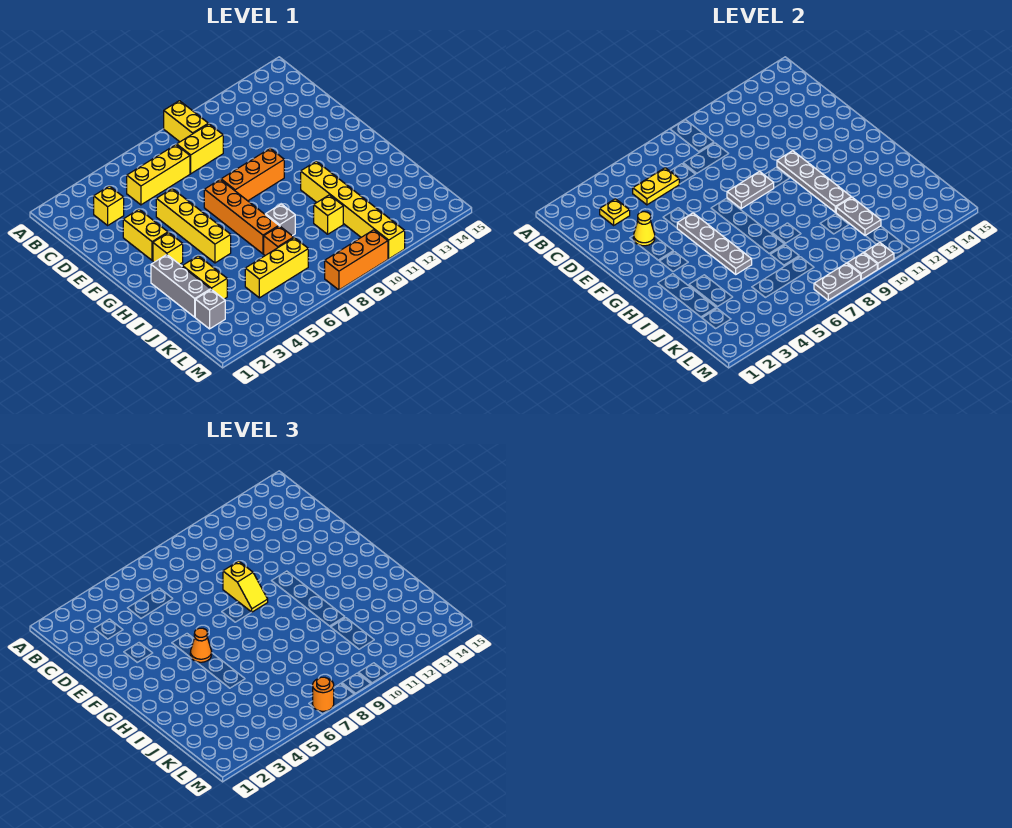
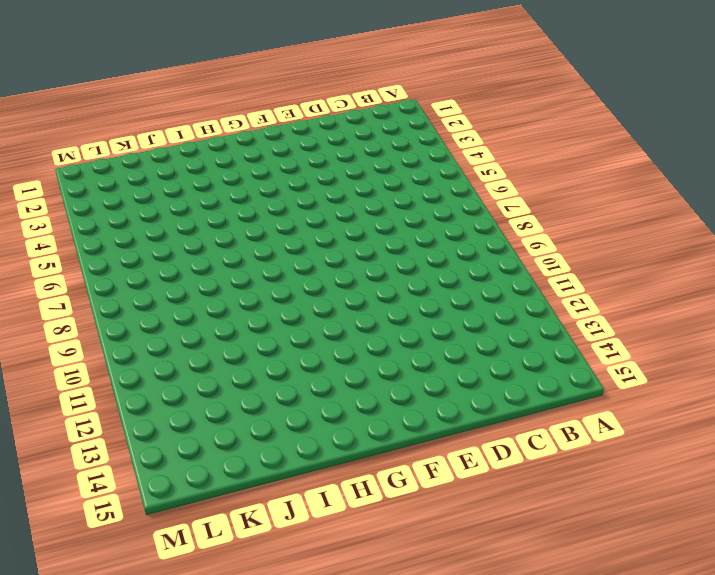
none -> yellow 1x2 brick [164,101,208,142]
none -> yellow 1x1 brick [94,186,124,225]
none -> yellow 1x3 brick [127,145,190,205]
none -> yellow 1x2 brick [177,124,223,174]

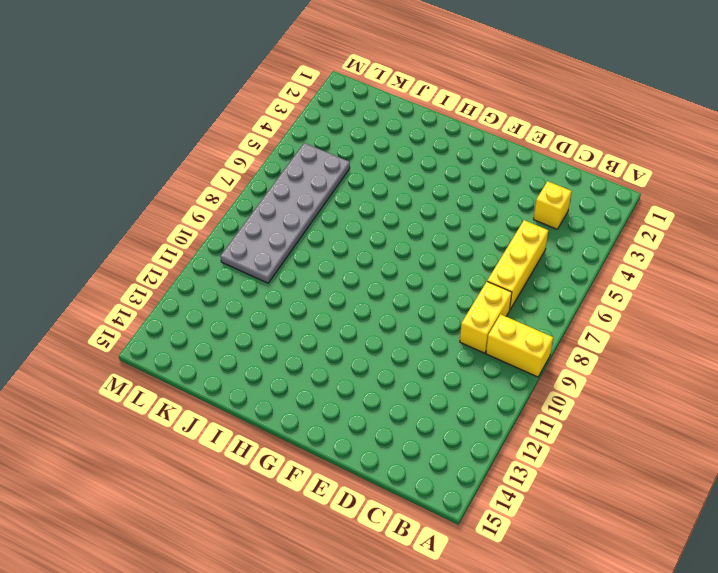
grey 2x6 plate [220,143,350,283] -> yellow 1x3 brick [245,238,308,298]
none -> yellow 1x2 brick [123,210,168,260]
none -> yellow 1x4 brick [156,189,231,263]
none -> orange 1x4 brick [204,180,279,254]
none -> orange 1x3 brick [221,149,284,201]

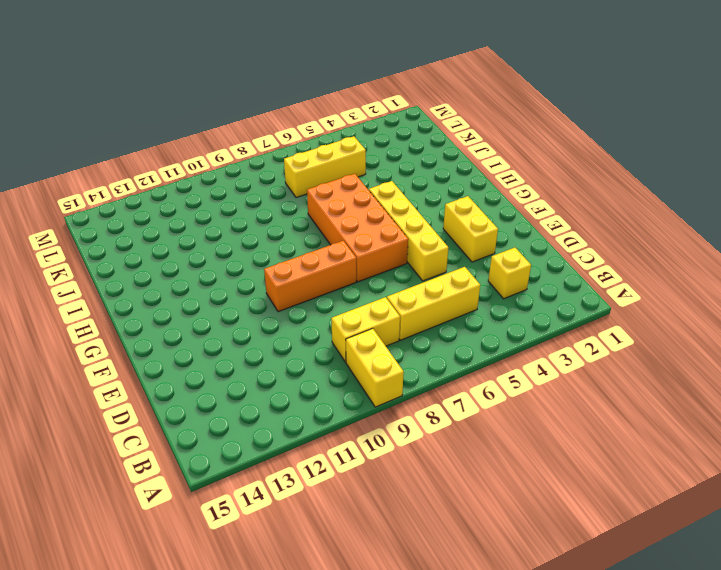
orange 2x4 brick [307,174,408,282] -> orange 1x4 brick [204,180,279,254]
none -> yellow 1x1 brick [153,233,183,264]
none -> grey 1x3 brick [151,255,211,317]
none -> yellow 1x6 brick [301,161,405,259]
none -> yellow 1x2 brick [182,256,227,299]

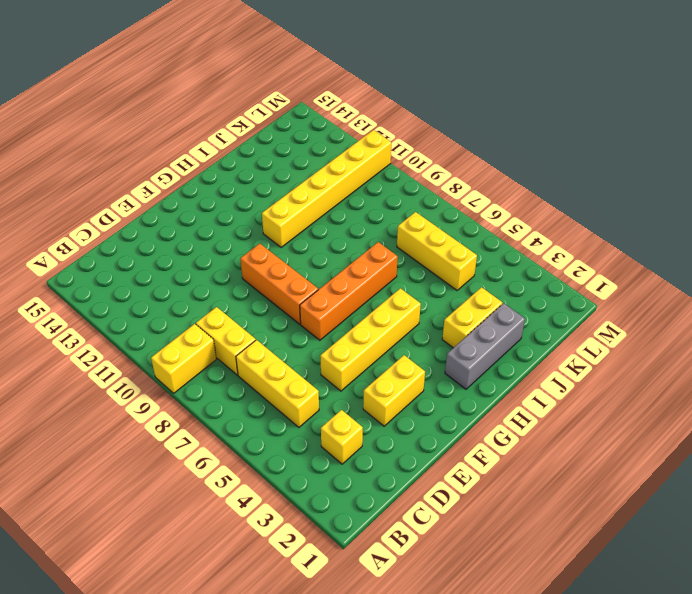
none -> yellow 1x1 brick [153,233,183,264]
none -> grey 1x1 brick [266,204,295,236]
none -> orange 1x1 brick [264,226,294,255]
none -> yellow 1x1 brick [314,195,343,234]

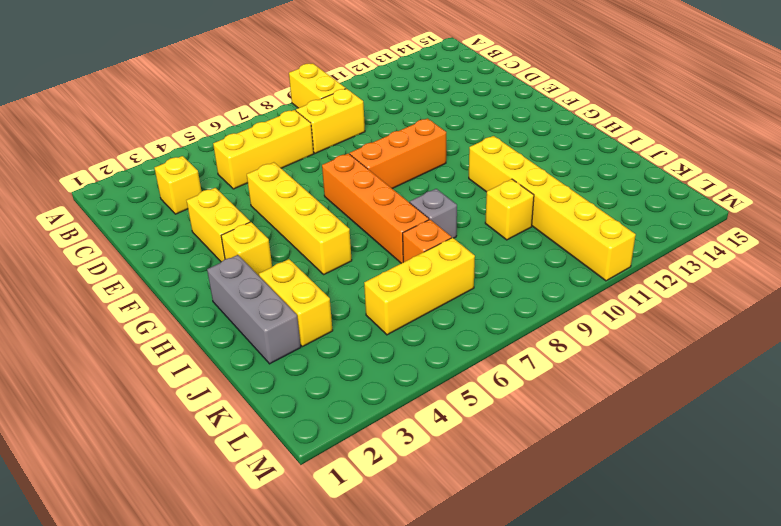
none -> grey 1x1 brick [195,289,225,329]
none -> orange 1x3 brick [325,230,388,290]
none -> yellow 1x1 plate [600,199,630,225]
none -> yellow 1x2 plate [633,168,679,205]

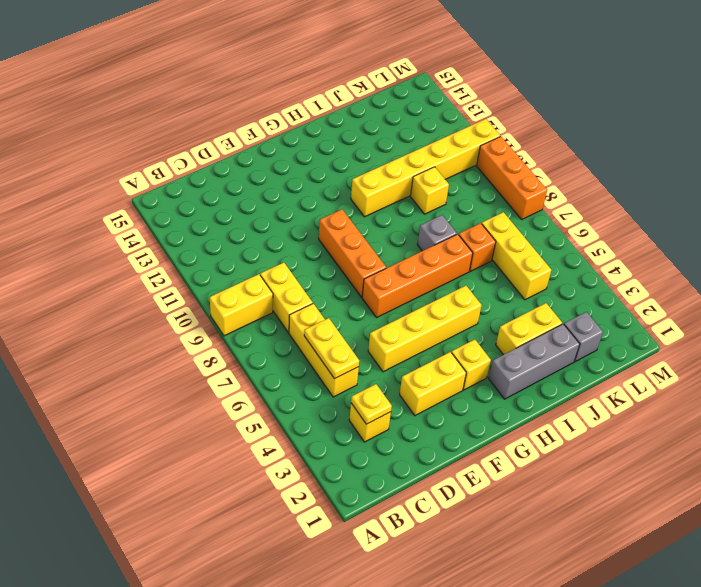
none -> yellow 1x1 cone [634,212,655,246]
none -> grey 1x4 plate [677,213,752,274]
none -> grey 1x2 plate [727,172,774,208]
none -> grey 1x4 plate [777,151,851,212]

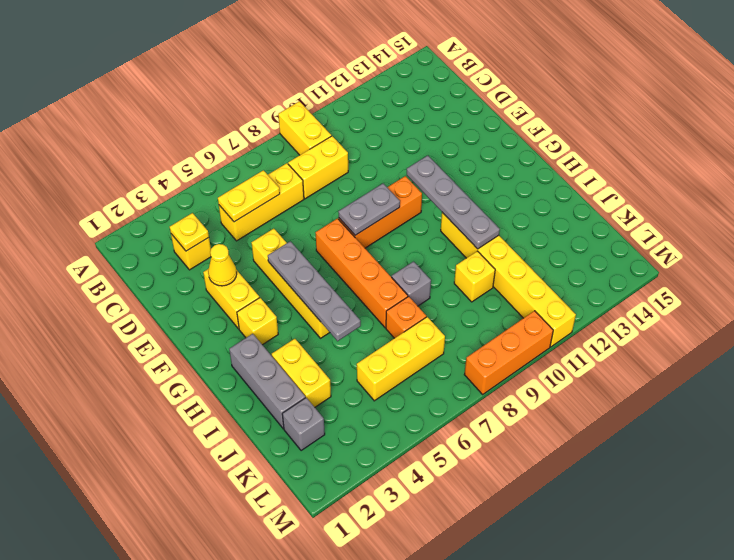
none -> grey 1x2 plate [836,197,881,236]
none -> grey 1x2 plate [814,263,861,300]
none -> grey 1x1 plate [847,253,877,280]
none -> grey 1x1 plate [864,243,894,269]

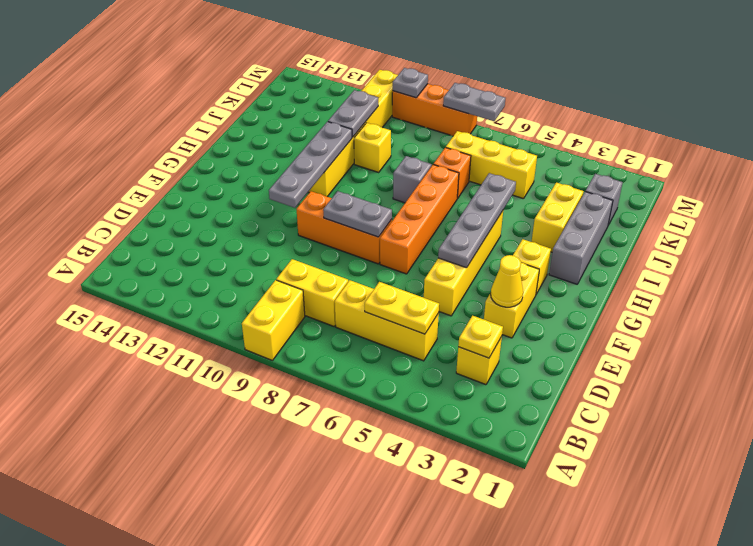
none -> grey 1x1 plate [847,253,877,280]
none -> yellow 1x2 slope [223,561,268,612]
none -> orange 1x1 cone [190,628,212,662]
none -> orange 1x1 round brick [313,677,334,711]

